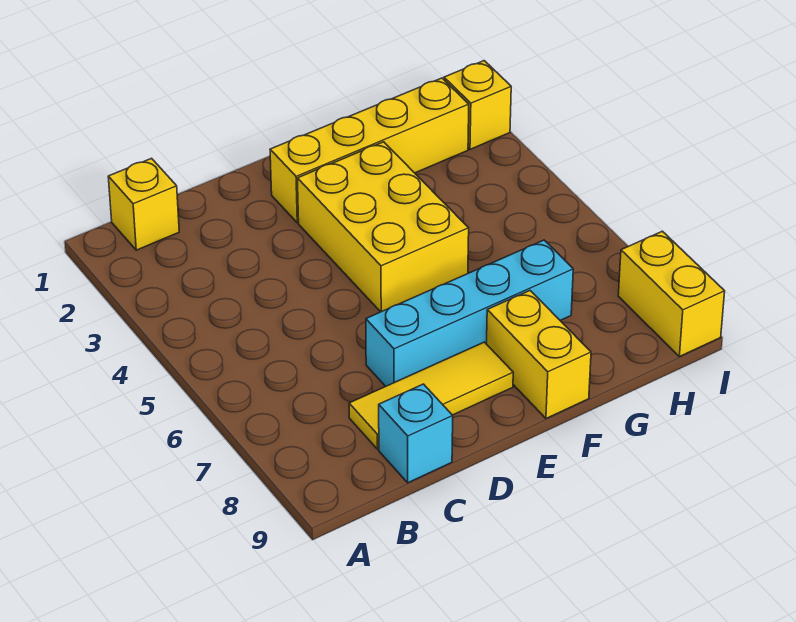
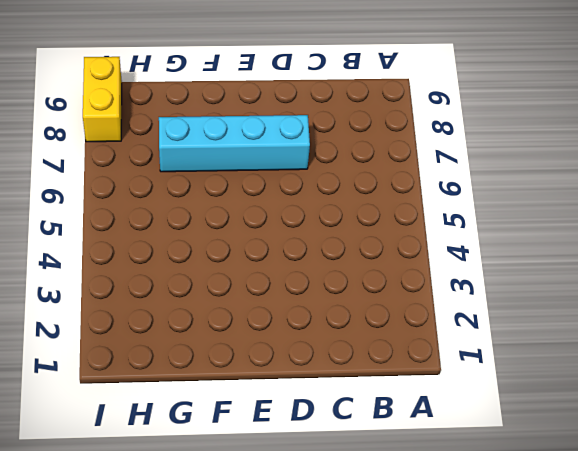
none -> yellow 1x1 brick [108,158,179,250]
none -> yellow 1x3 tile [349,342,513,449]

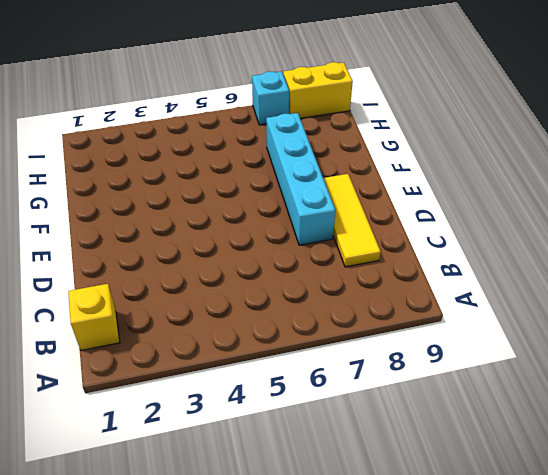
cyan 1x1 brick [252,71,289,125] -> cyan 1x1 brick moved to [379,384,453,483]
none -> yellow 1x4 brick [270,78,469,223]
none -> yellow 2x3 brick [297,142,469,312]

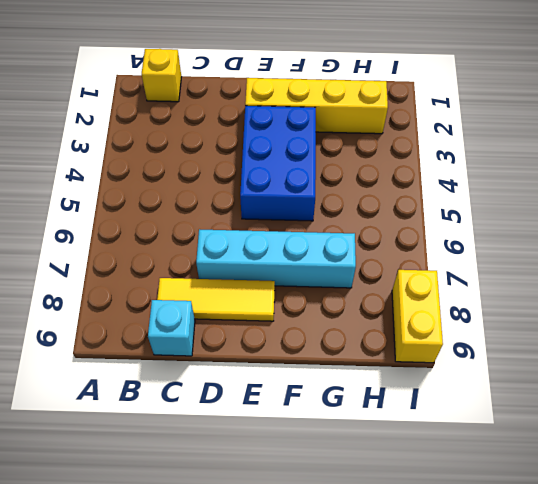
blue 2x3 brick [240,106,316,221] -> yellow 2x3 brick [297,142,469,312]
none -> yellow 1x2 brick [487,291,591,418]
none -> yellow 1x1 brick [444,61,511,149]

